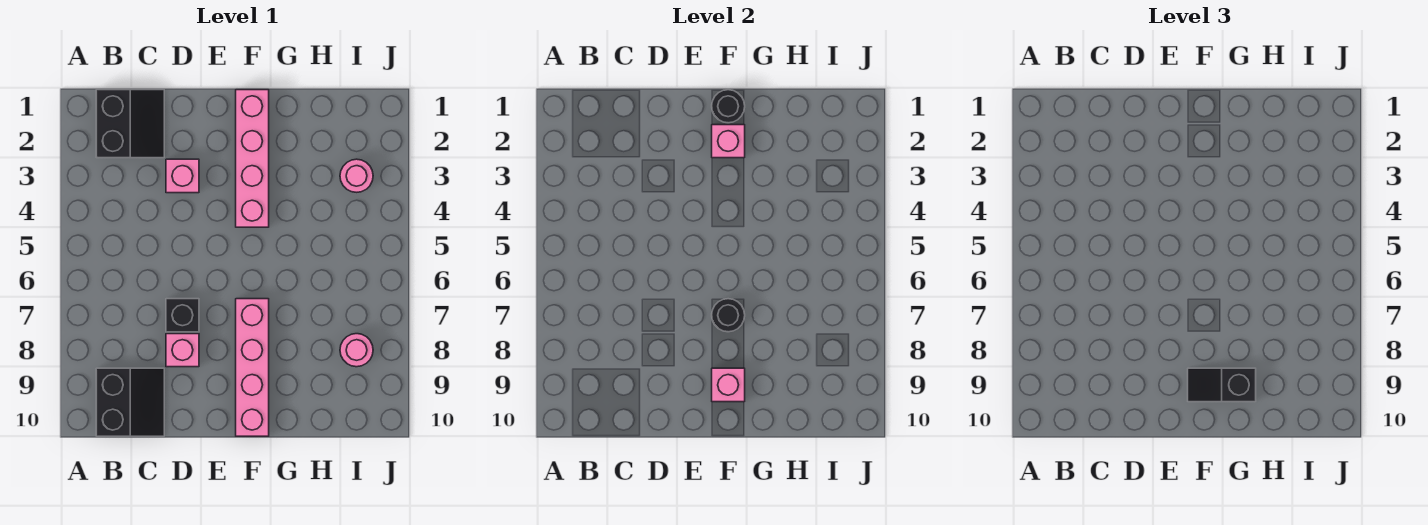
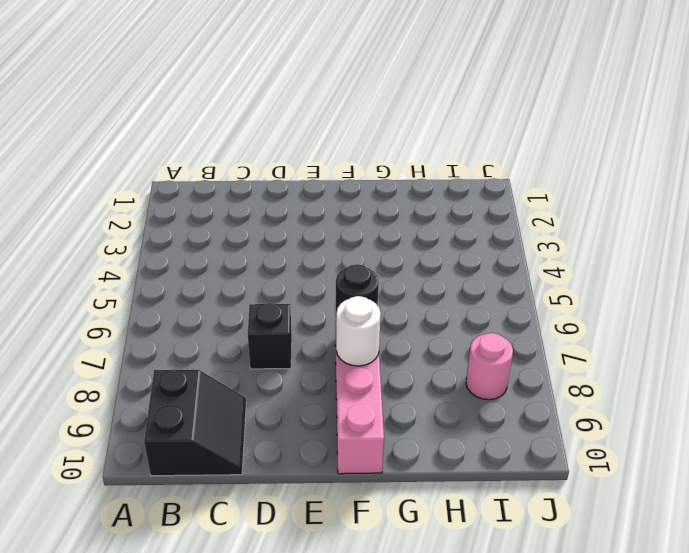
white 1x1 round brick [336,296,381,366] -> none
none -> black 2x2 slope [96,90,164,158]
none -> pink 1x1 brick [166,159,199,193]
none -> pink 1x1 brick [166,334,199,367]

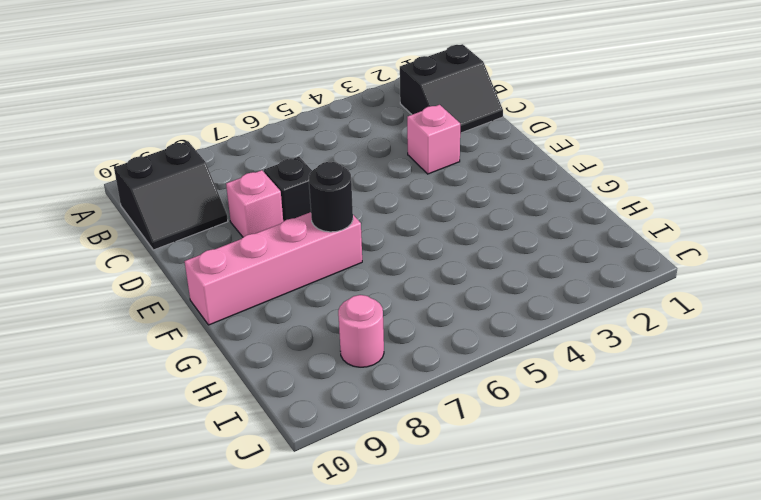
none -> pink 1x4 brick [236,90,269,227]
none -> pink 1x1 round brick [340,159,373,192]
none -> black 1x1 round brick [712,90,745,123]

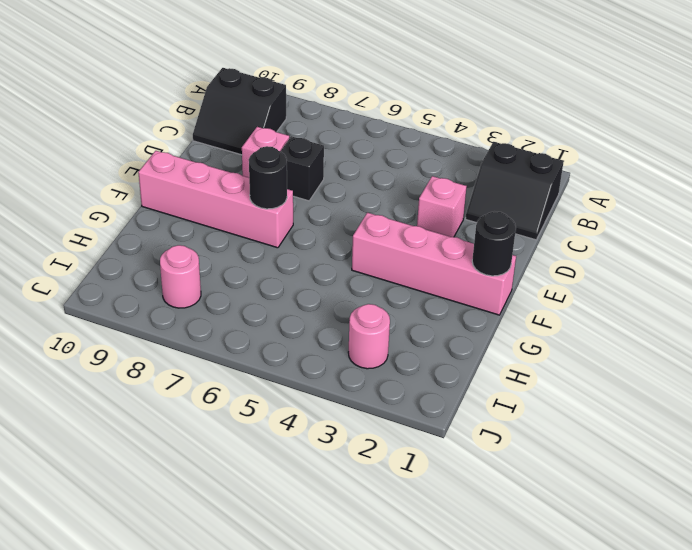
none -> pink 1x1 brick [712,125,745,158]
none -> pink 1x1 brick [712,368,745,402]
none -> black 1x2 slope [1188,368,1256,402]

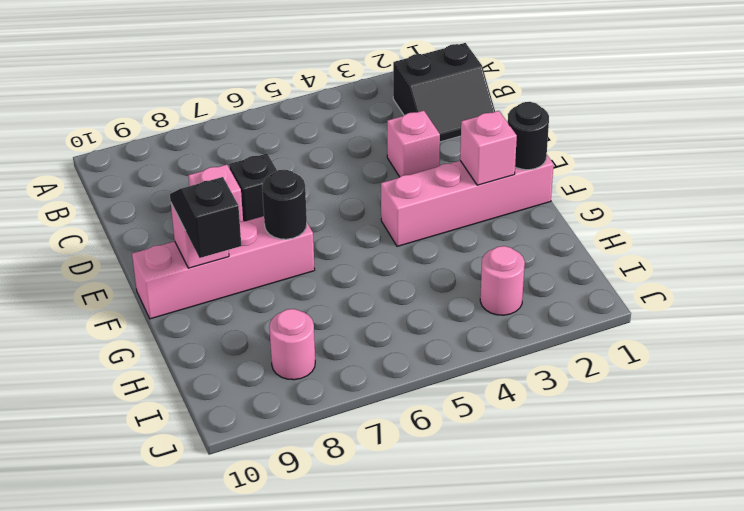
none -> black 2x2 slope [96,368,164,436]

